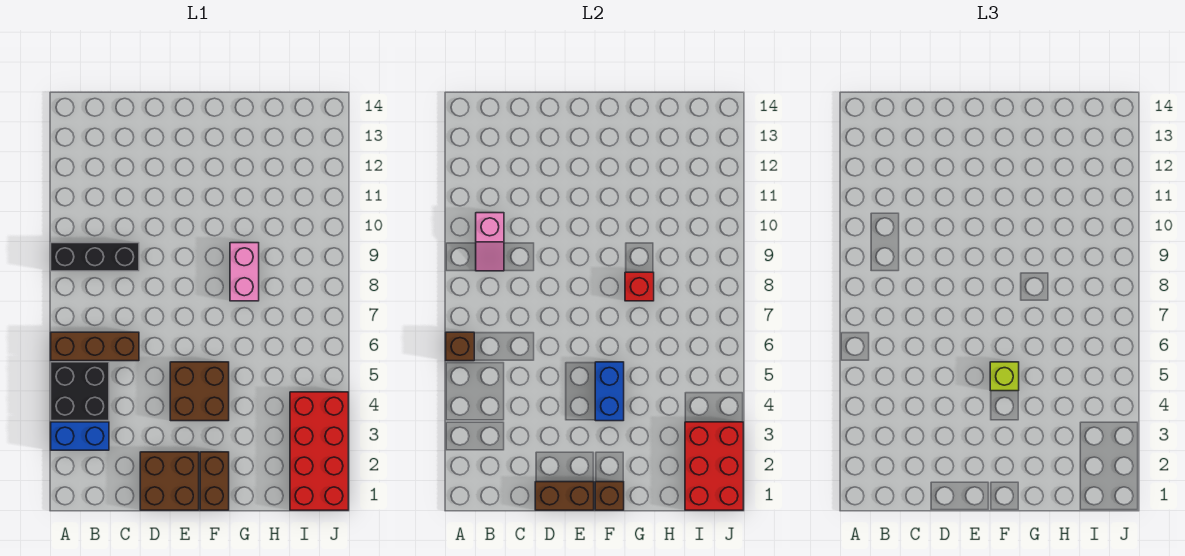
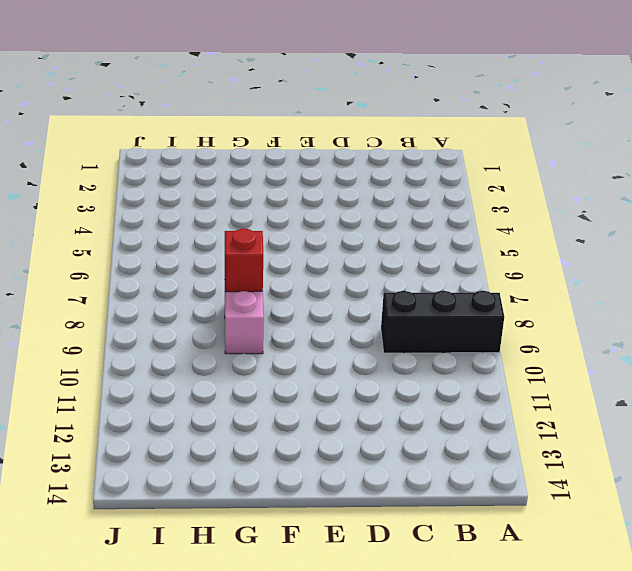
none -> blue 1x2 brick [51,422,109,450]
none -> black 2x2 brick [51,362,109,421]
none -> brown 1x3 brick [51,332,139,361]

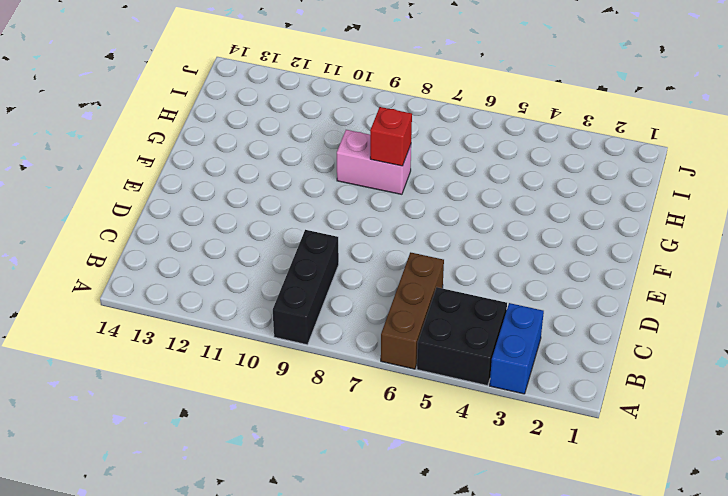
none -> brown 2x2 brick [140,452,199,510]
none -> brown 2x2 brick [170,362,229,421]
none -> brown 1x2 brick [200,452,229,510]

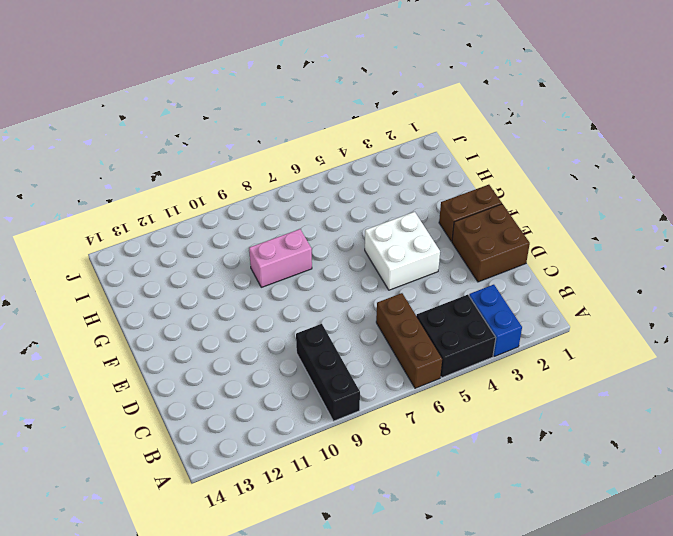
white 2x2 brick [365,212,440,290] -> brown 2x2 brick [170,362,229,421]
none -> red 2x4 brick [290,392,348,510]
none -> brown 1x1 brick [446,332,474,361]
none -> pink 1x2 slope [476,213,504,271]

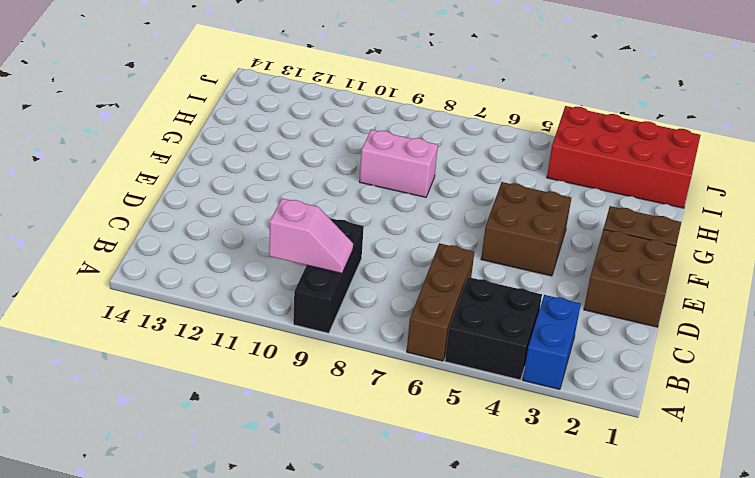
none -> brown 1x1 brick [446,332,474,361]
none -> brown 1x2 brick [535,482,594,510]
none -> brown 1x1 brick [595,482,624,510]

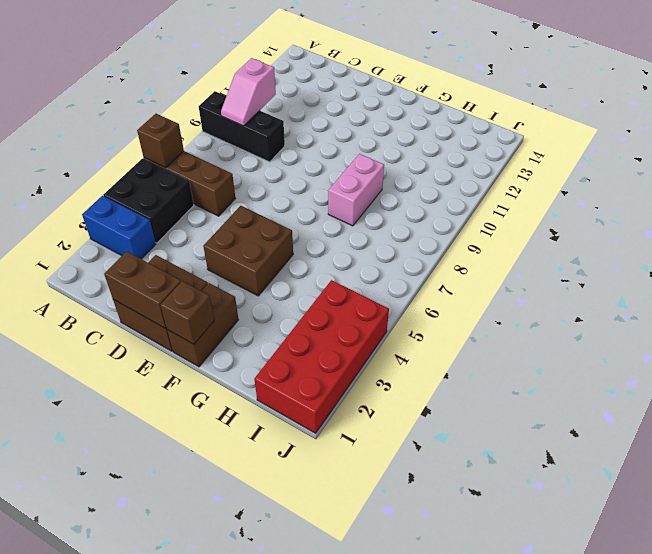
none -> blue 1x2 brick [595,362,624,421]
none -> red 1x1 brick [625,272,654,301]
none -> red 2x3 brick [685,422,743,510]

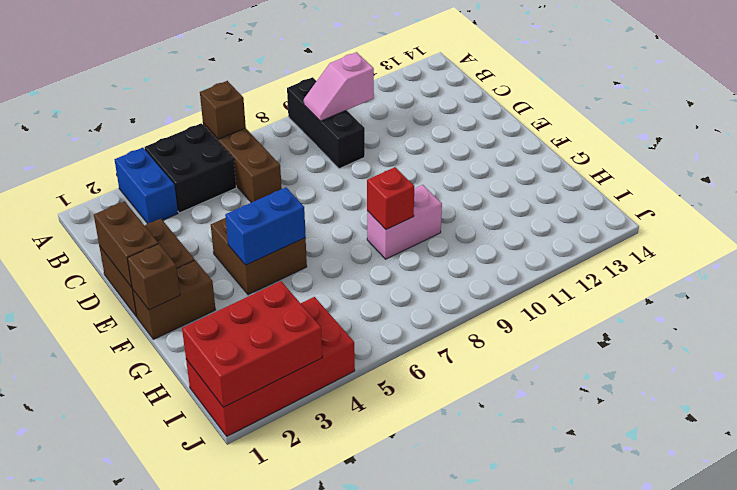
none -> lime 1x1 brick [990,362,1019,391]

